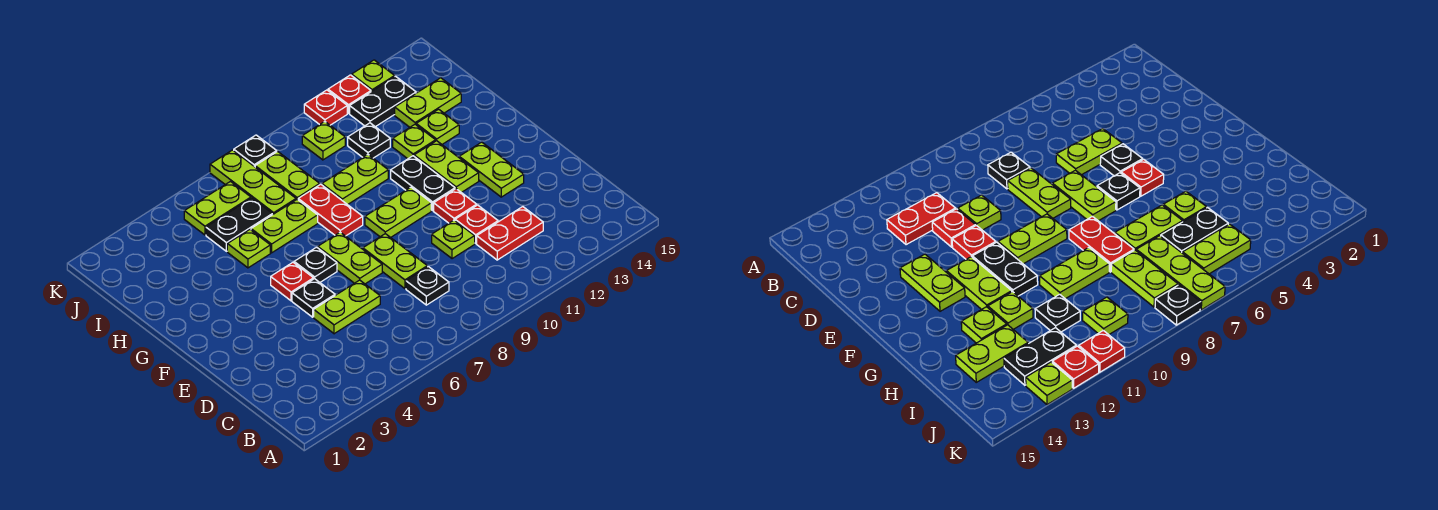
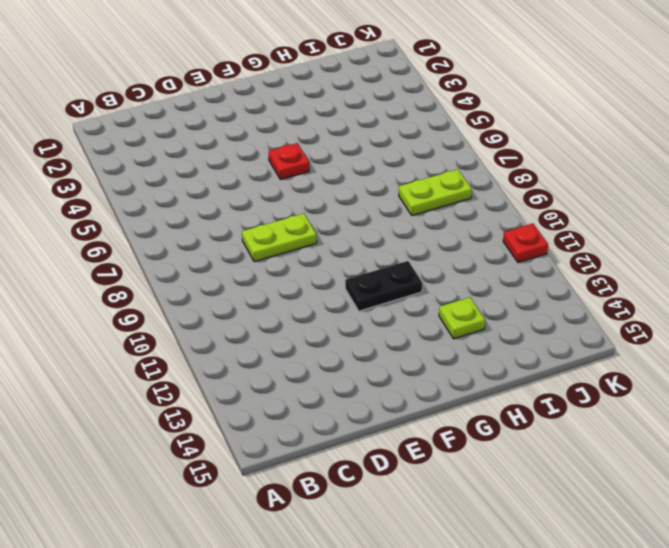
none -> black 1x1 plate [406,267,449,305]
none -> red 1x2 plate [477,207,543,260]
none -> lime 1x2 plate [314,280,380,334]
none -> lime 1x1 plate [432,220,475,259]

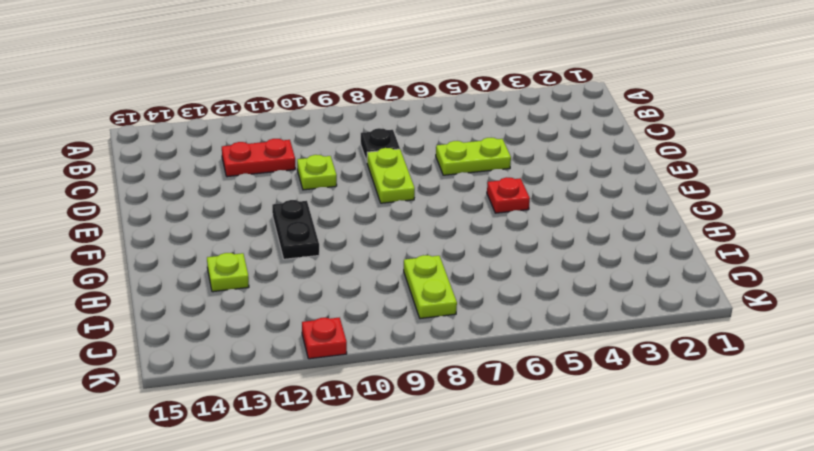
none -> red 1x1 plate [455,205,498,243]
none -> black 1x1 plate [292,279,335,317]
none -> lime 1x2 plate [318,232,382,284]
none -> red 1x1 plate [434,189,477,223]

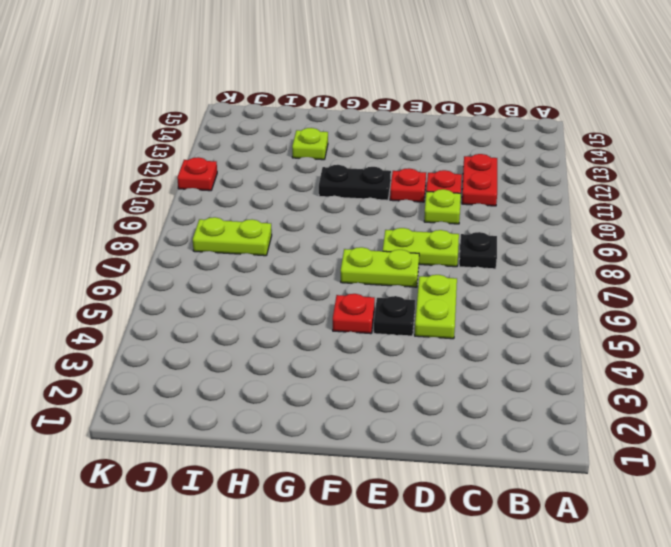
none -> lime 1x2 plate [459,142,524,197]
none -> black 1x1 plate [294,247,337,282]
none -> lime 1x2 plate [365,187,431,238]
none -> lime 1x2 plate [414,141,479,193]

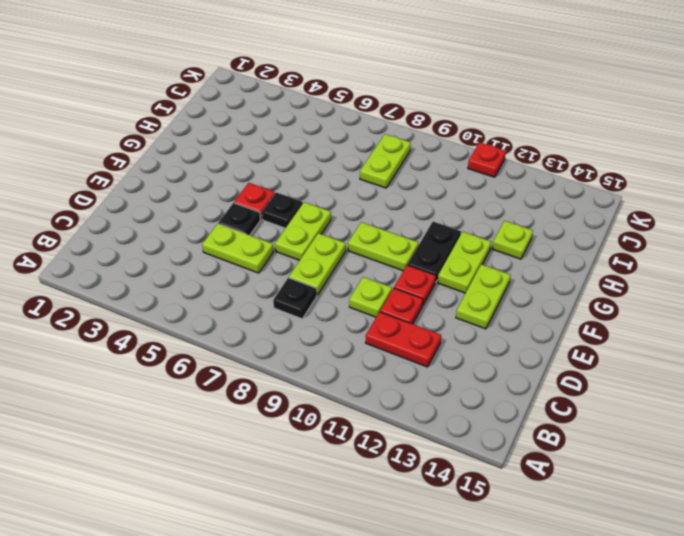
none -> red 1x2 plate [298,184,363,236]
none -> lime 1x1 plate [227,230,270,268]
none -> lime 1x2 plate [251,200,318,253]
none -> lime 1x2 plate [322,154,388,205]

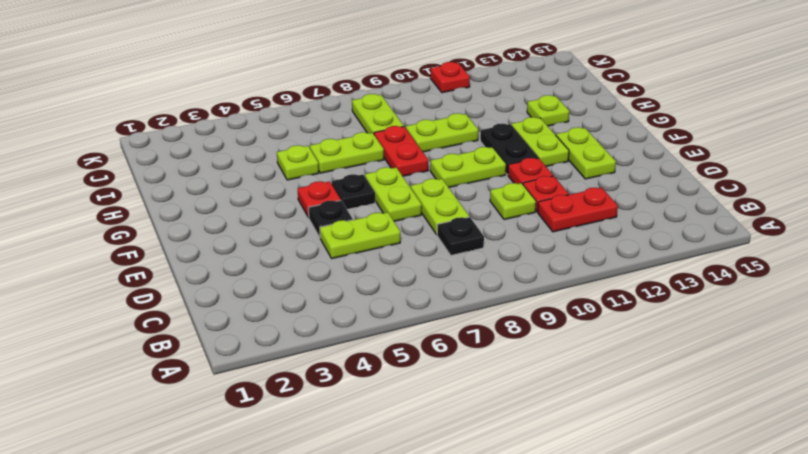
none -> lime 1x1 plate [393,124,436,159]
none -> black 1x2 plate [206,198,273,251]
none -> lime 1x3 plate [210,150,296,214]
none -> black 1x1 plate [348,123,390,158]

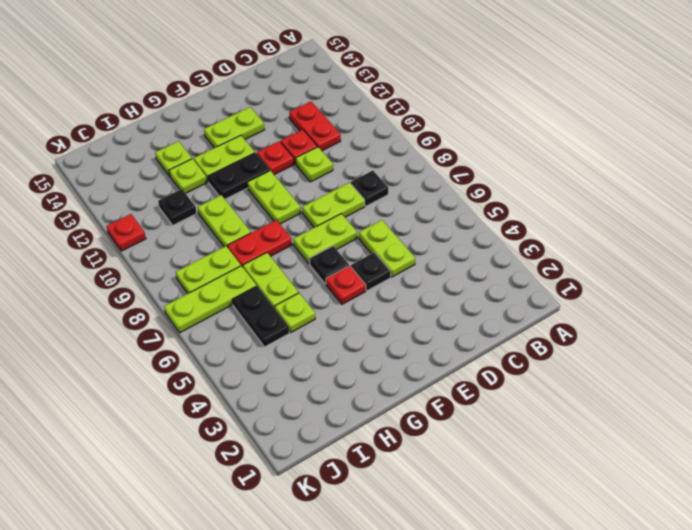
none -> lime 1x2 plate [395,78,461,127]
none -> lime 1x2 plate [184,182,251,235]
none -> lime 1x1 plate [302,122,345,160]
none -> black 1x2 plate [350,76,416,127]

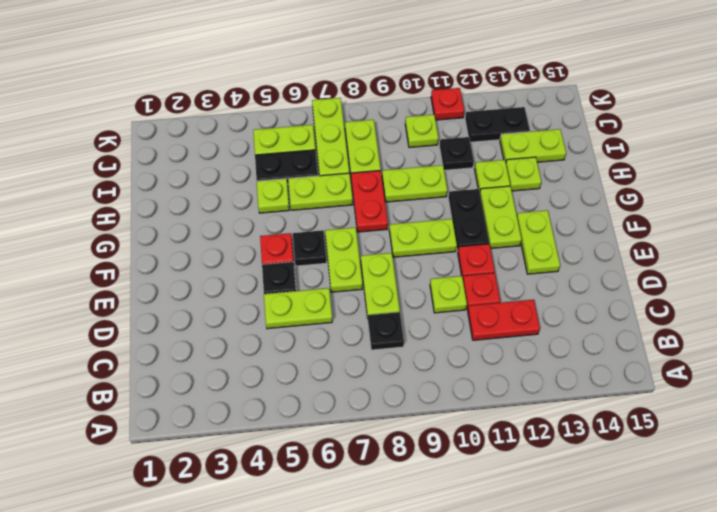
none -> black 1x1 plate [234,135,277,167]
none -> red 1x1 plate [328,75,371,113]
none -> lime 1x1 plate [352,60,395,92]

